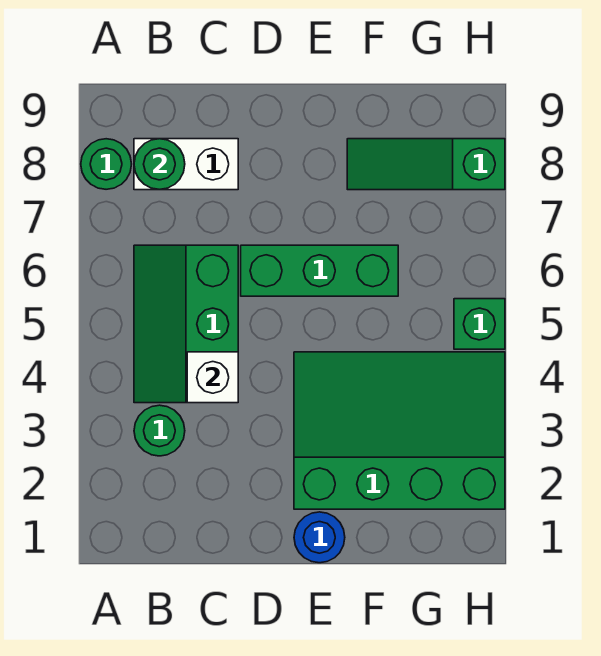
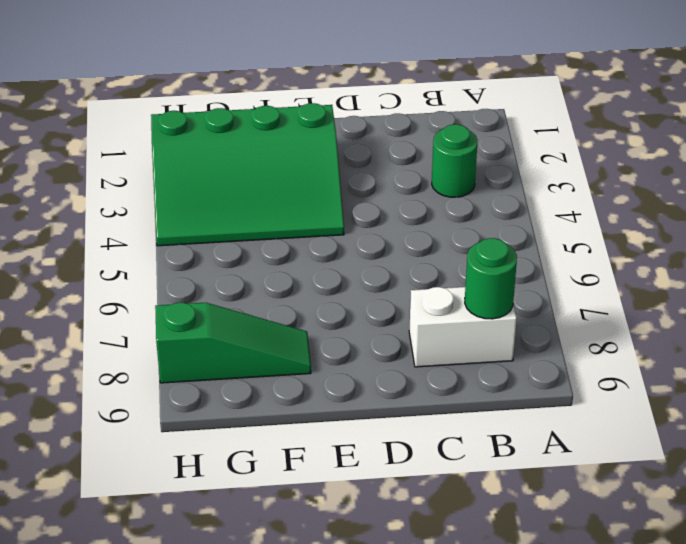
none -> green 1x1 round brick [81,139,131,189]
none -> green 2x3 slope [134,245,238,403]

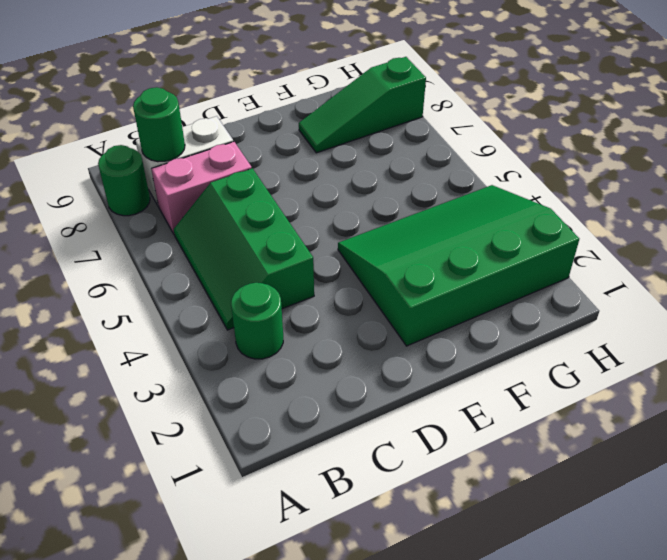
pink 1x2 brick [151,142,252,234] -> none
none -> green 1x3 brick [241,245,398,296]
none -> blue 1x1 round brick [294,512,345,563]

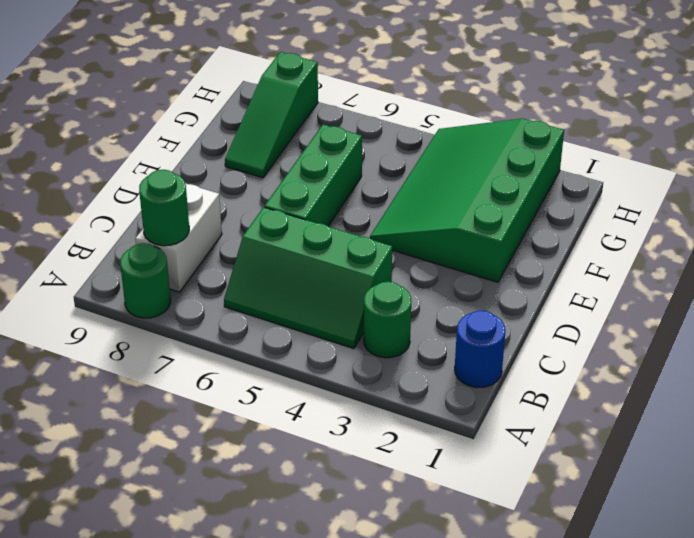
blue 1x1 round brick [455,311,505,388] -> blue 1x1 round brick moved to [294,512,345,563]
none -> green 1x1 brick [454,299,505,349]
none -> white 1x1 brick [187,352,238,403]

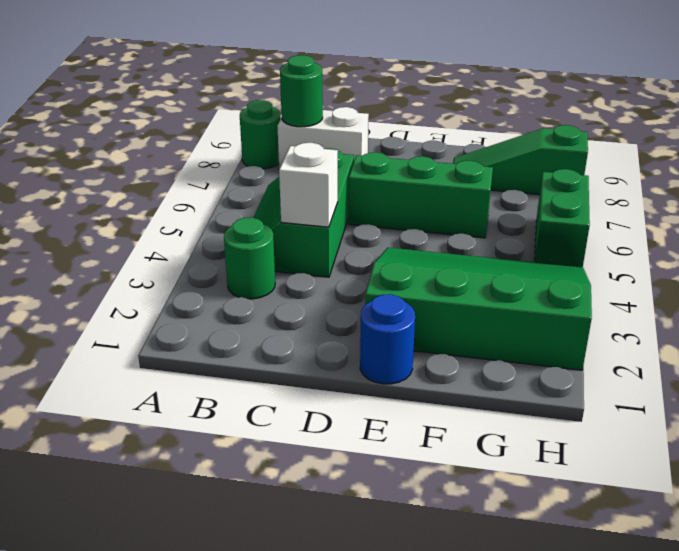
green 1x2 brick [534,169,590,267] -> green 1x1 brick [454,299,505,349]

